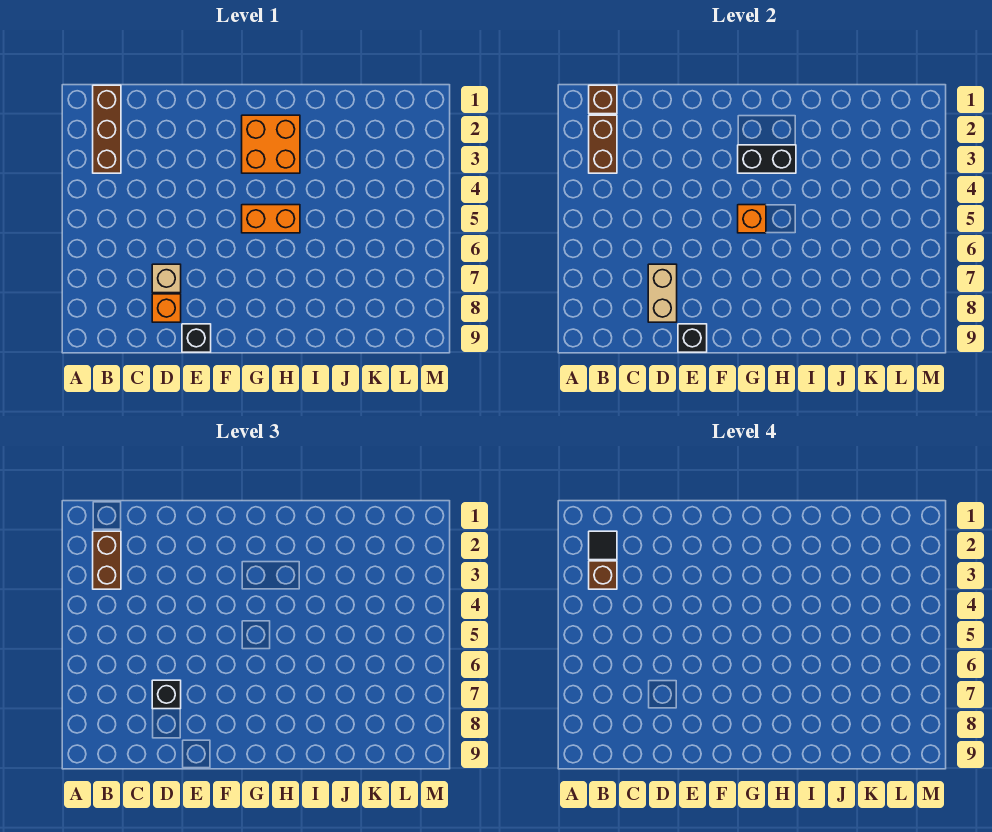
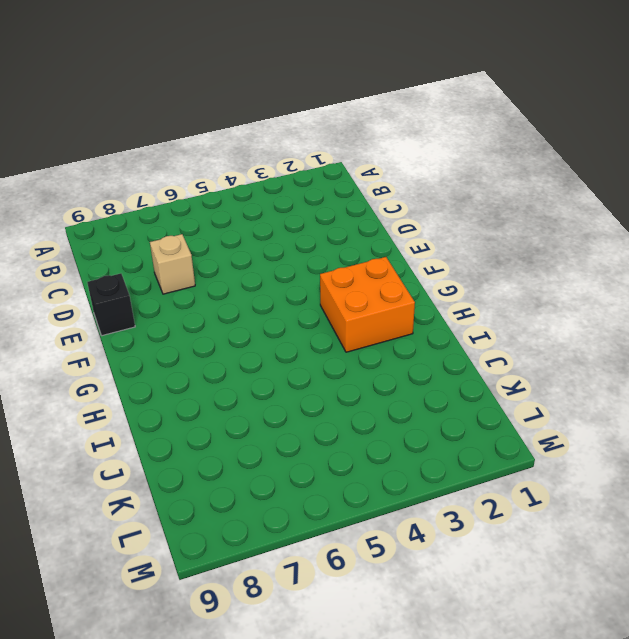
none -> brown 1x3 brick [93,85,121,173]
none -> orange 1x1 brick [152,294,181,322]
none -> orange 1x2 brick [242,205,300,233]

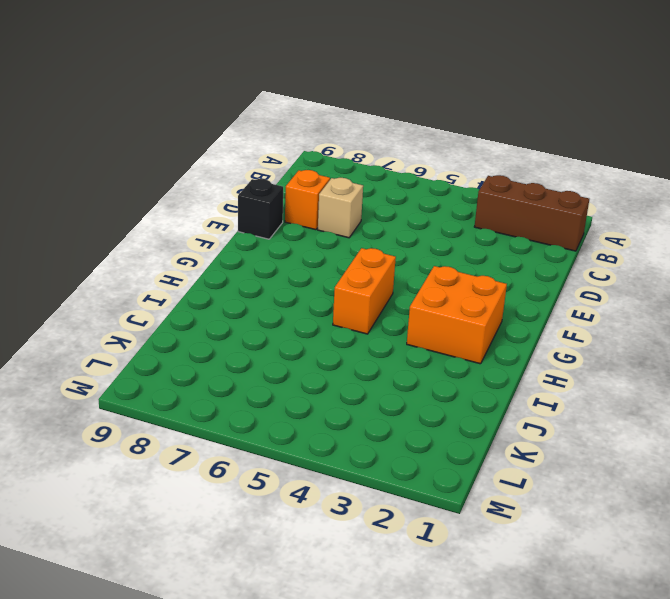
none -> brown 1x1 brick [589,85,617,114]
none -> brown 1x2 brick [589,115,617,173]
none -> tan 1x2 brick [648,264,677,322]

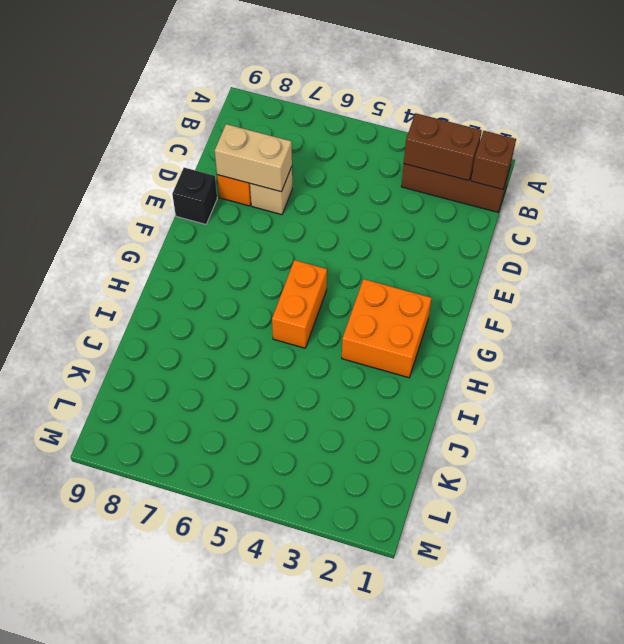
none -> black 1x1 brick [678,324,707,352]
none -> black 1x2 brick [738,145,796,173]
none -> orange 1x1 brick [738,205,766,233]

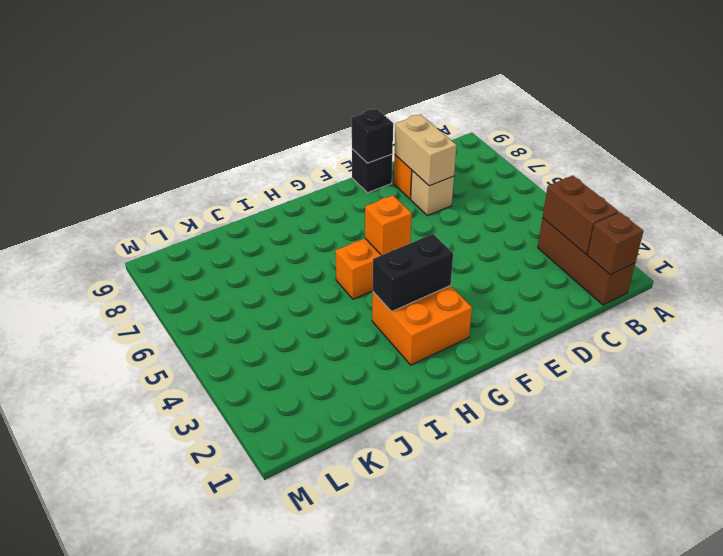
none -> brown 1x2 brick [93,531,121,589]
none -> black 1x1 brick [152,680,181,709]
none -> black 1x1 tile [589,531,617,560]

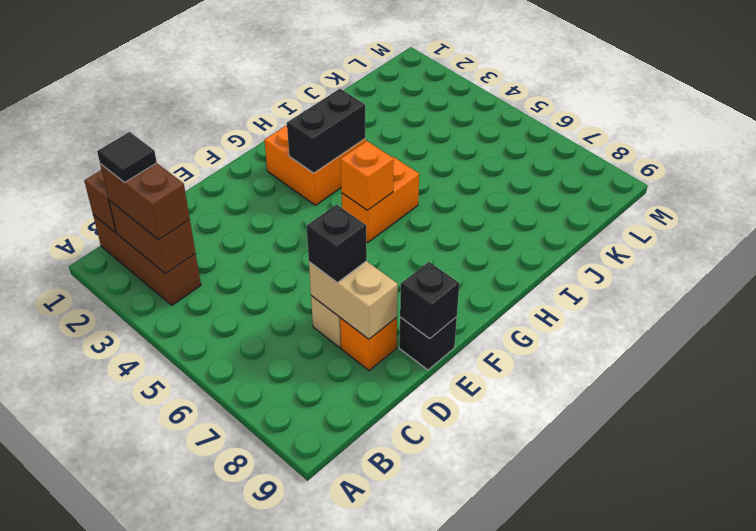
none -> brown 1x1 brick [589,561,617,589]

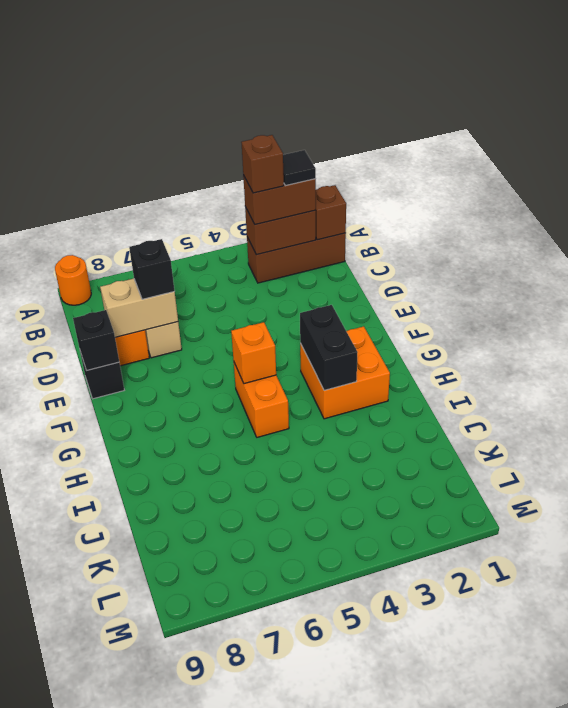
orange 1x1 round brick [55,255,91,305] -> none

